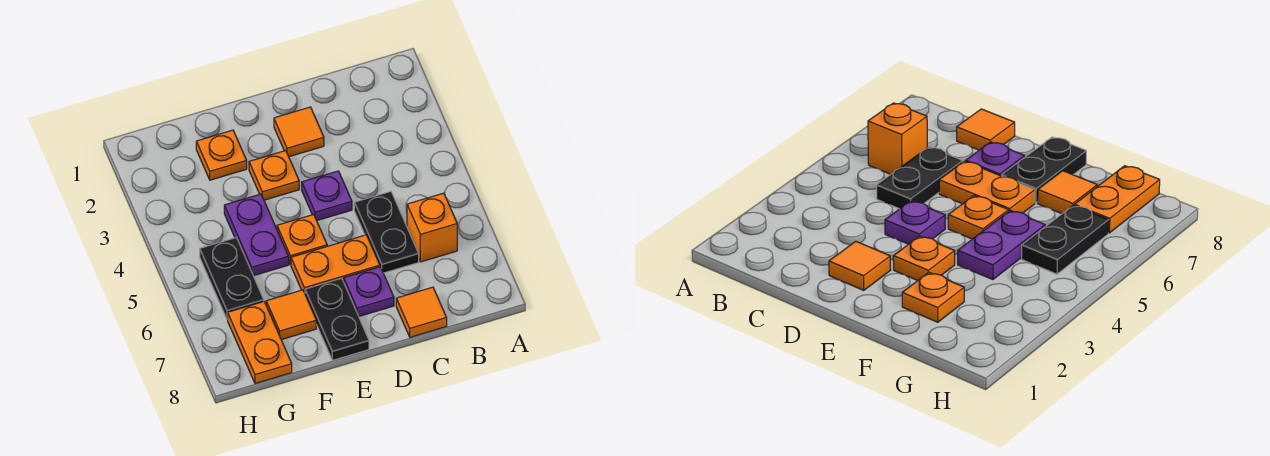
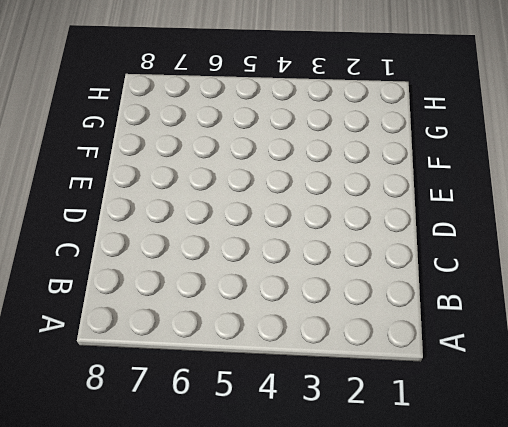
none -> orange 1x1 brick [407,193,457,262]
none -> black 1x2 plate [354,191,419,273]
none -> orange 1x1 tile [396,287,447,337]

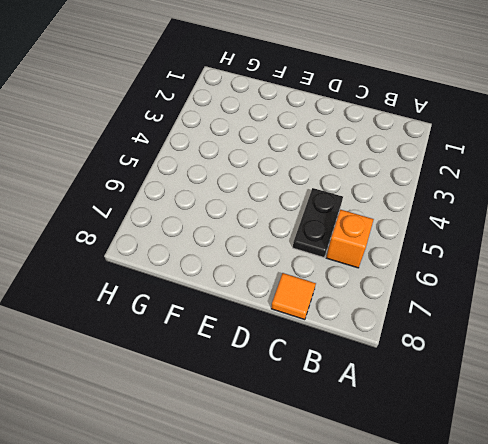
none -> orange 1x1 tile [274,107,324,157]
none -> purple 1x1 plate [302,171,352,221]
none -> orange 1x2 plate [291,235,380,293]

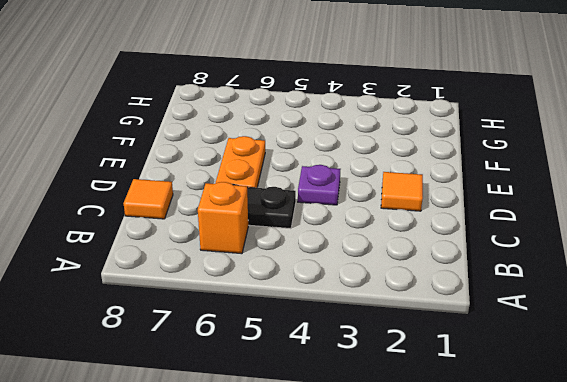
none -> purple 1x1 plate [344,267,394,316]
none -> orange 1x1 plate [249,151,299,200]
none -> orange 1x1 plate [277,214,327,265]

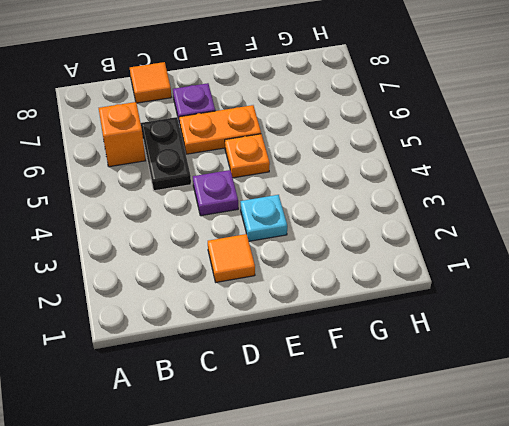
cyan 1x1 plate [241,195,287,241] -> orange 1x1 plate [249,151,299,200]
none -> black 1x2 plate [305,278,369,360]
none -> orange 1x1 plate [196,130,247,180]
none -> purple 1x2 plate [224,194,289,276]

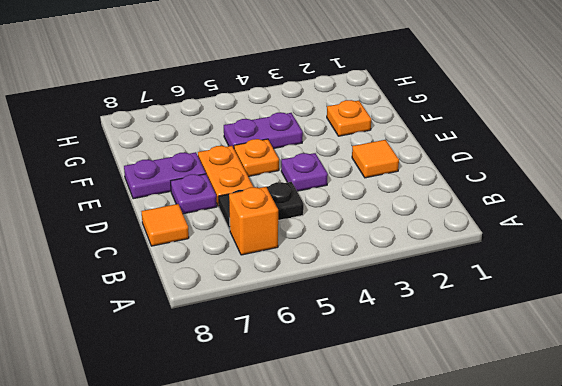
purple 1x2 plate [124,152,206,199] -> black 1x2 plate [305,278,369,360]
none -> orange 1x1 plate [249,151,299,200]
none -> orange 1x1 tile [266,290,316,340]
none -> black 1x2 plate [200,238,264,320]

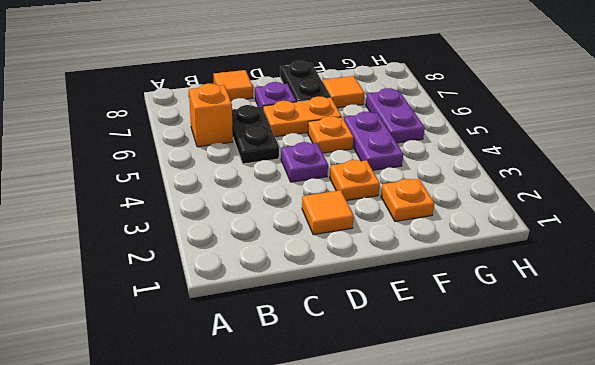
purple 1x2 plate [366,88,425,143] -> black 1x2 plate [200,238,264,320]
none -> orange 1x2 plate [228,302,292,383]

